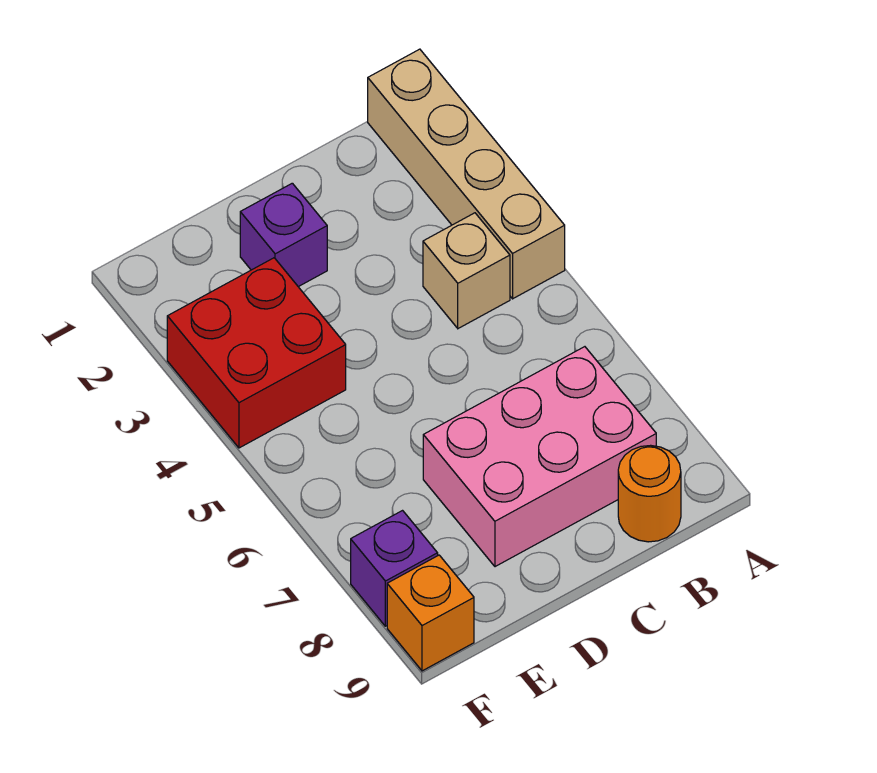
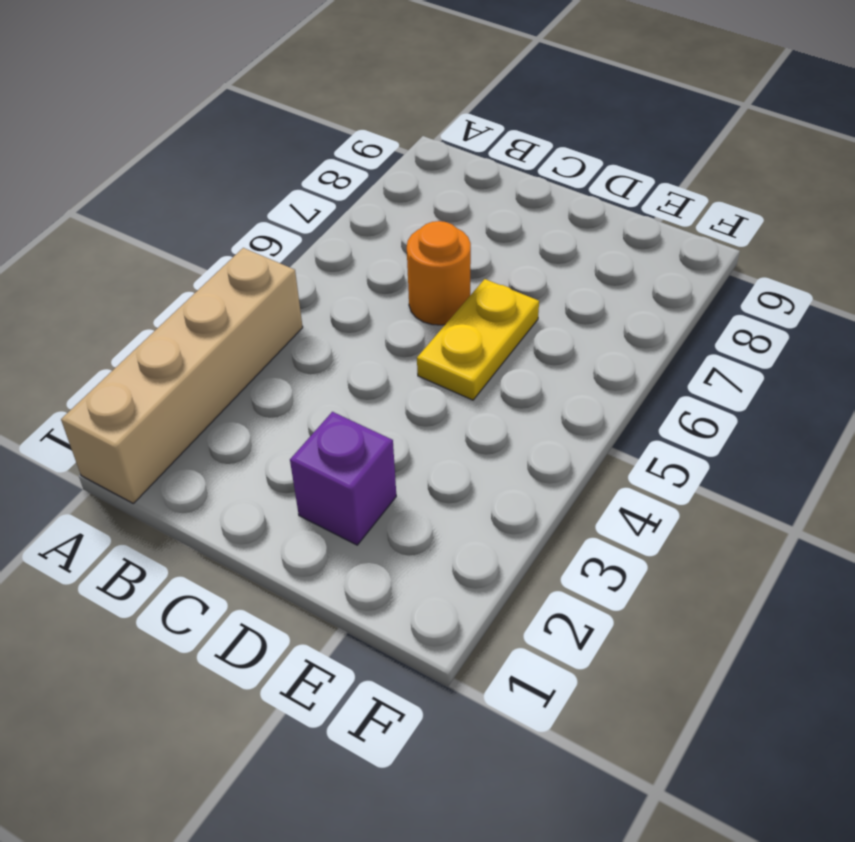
orange 1x1 round brick [407,221,471,325] -> orange 1x1 round brick moved to [618,445,681,542]
yellow 1x2 plate [417,279,539,400] -> none
none -> tan 1x1 brick [423,213,510,328]
none -> pink 2x3 brick [423,347,656,567]

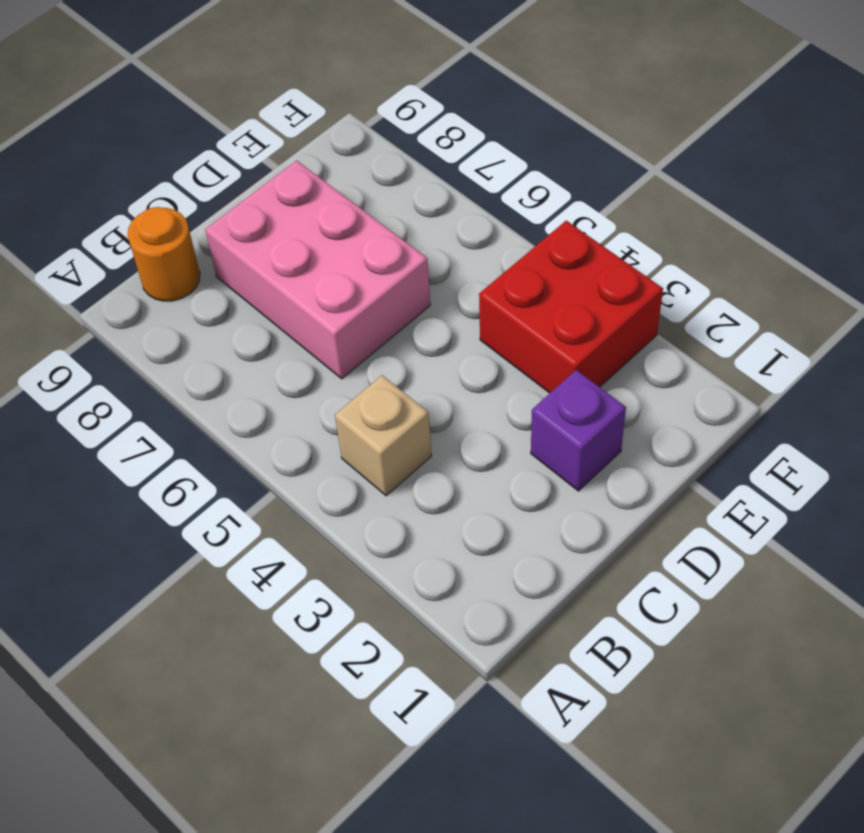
pink 2x3 brick [205,161,430,379] -> pink 2x3 brick turned to [423,347,656,567]
none -> tan 1x4 brick [368,49,565,299]
none -> purple 1x1 brick [351,511,438,626]

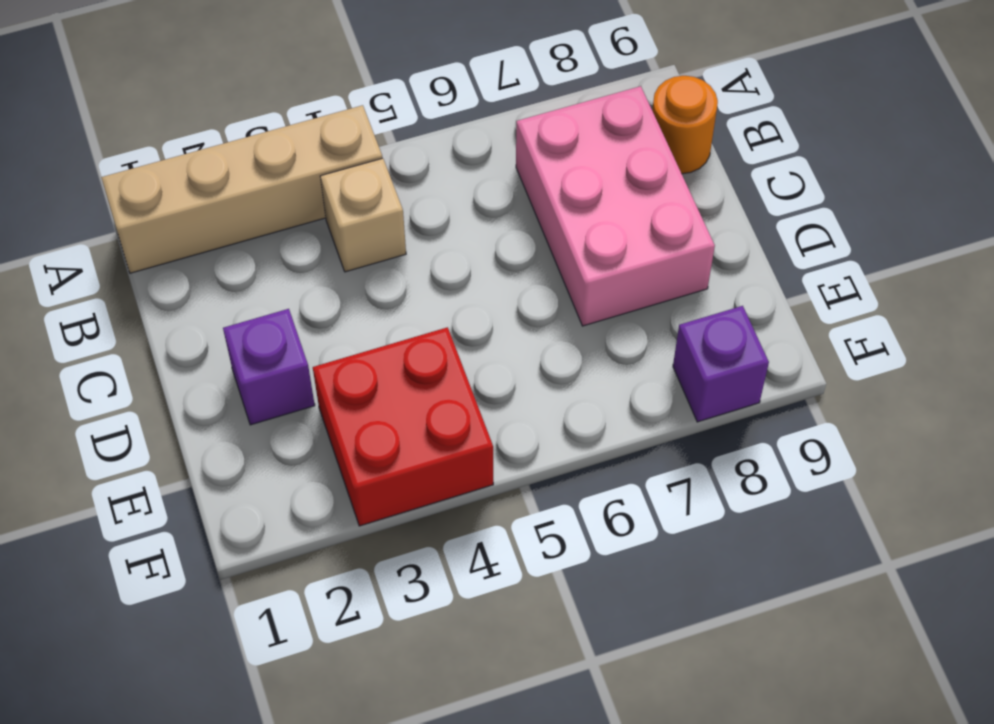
none -> orange 1x1 brick [387,555,474,671]

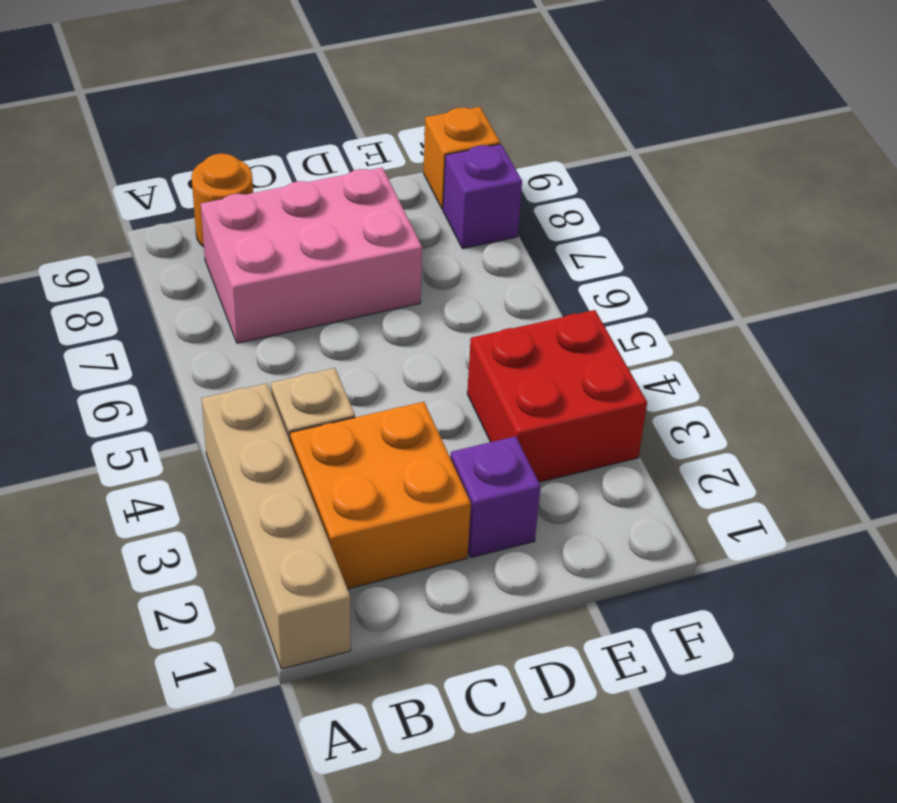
orange 2x2 brick [290,402,471,589] -> none

